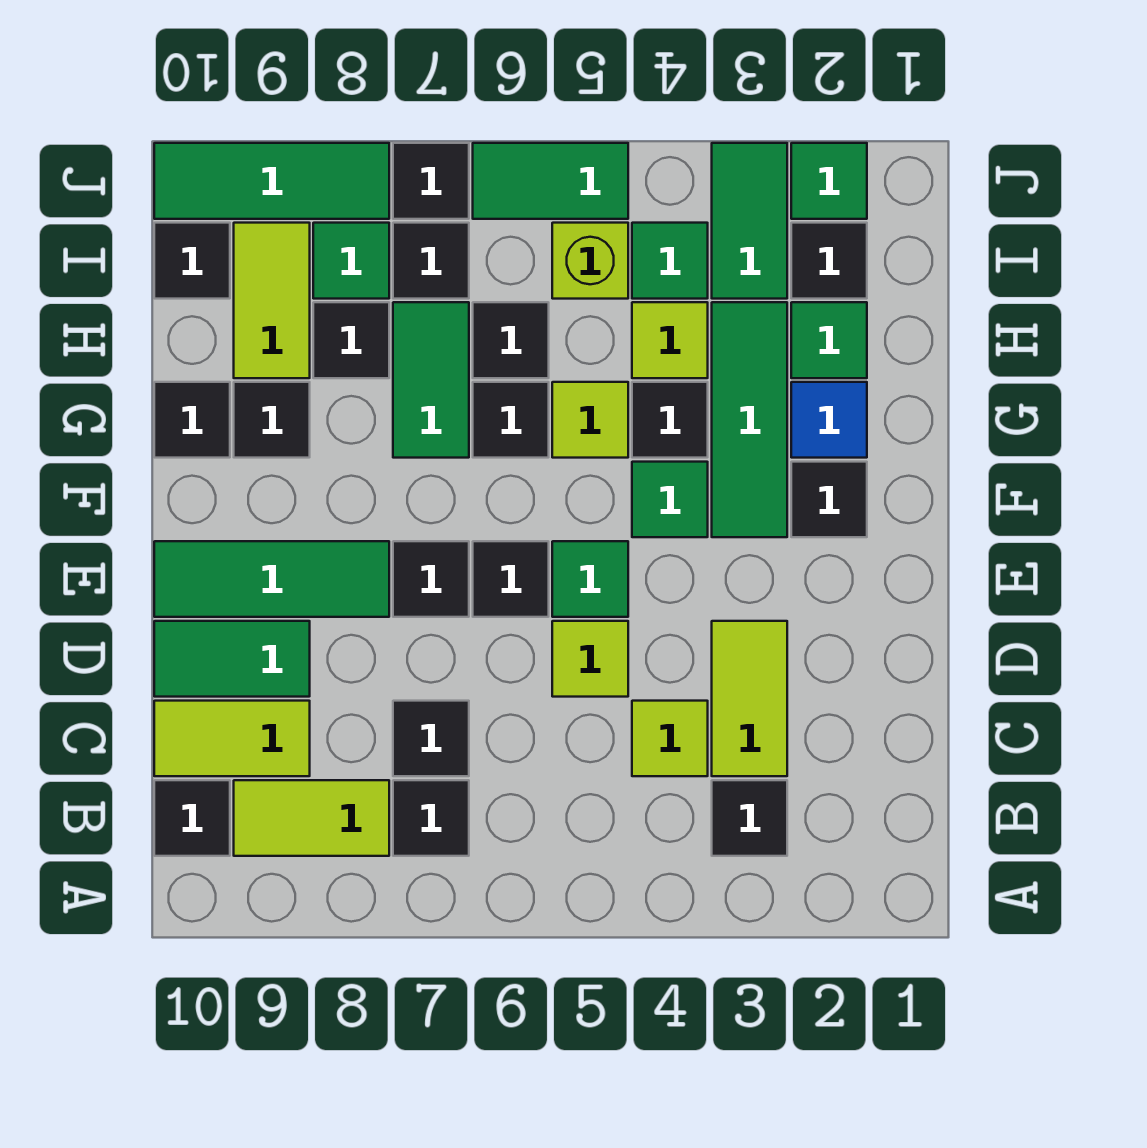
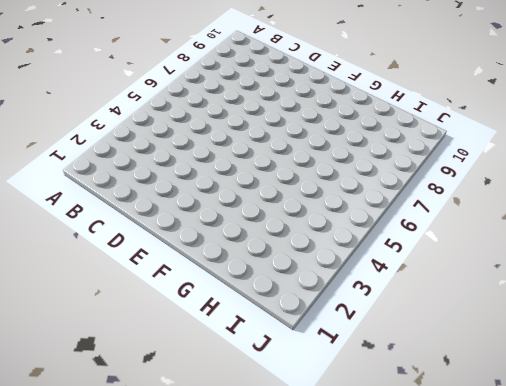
none -> black 1x1 tile [712,780,787,856]
none -> black 1x1 tile [393,780,469,856]
none -> lime 1x2 tile [234,780,389,856]
none -> black 1x1 tile [154,780,230,856]

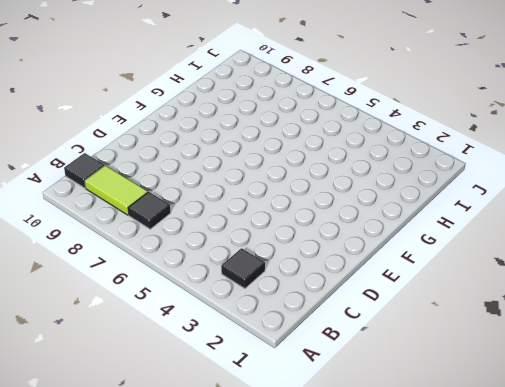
none -> lime 1x2 tile [712,621,787,776]
none -> lime 1x1 tile [632,701,708,776]
none -> black 1x1 tile [393,701,469,776]
none -> lime 1x2 tile [154,701,310,776]

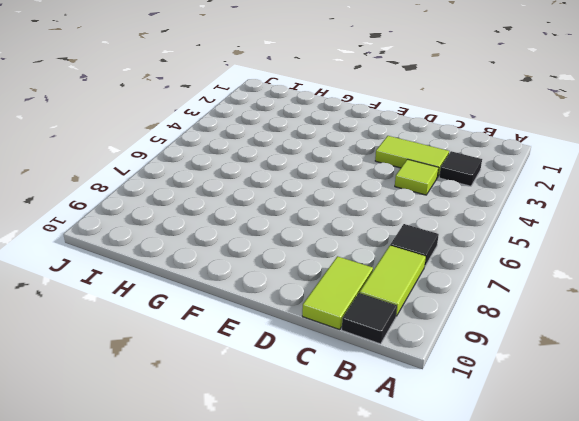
none -> black 1x1 tile [393,701,469,776]
none -> lime 1x1 tile [552,621,628,697]
none -> green 1x2 tile [154,621,310,697]
none -> green 1x1 tile [552,541,628,617]

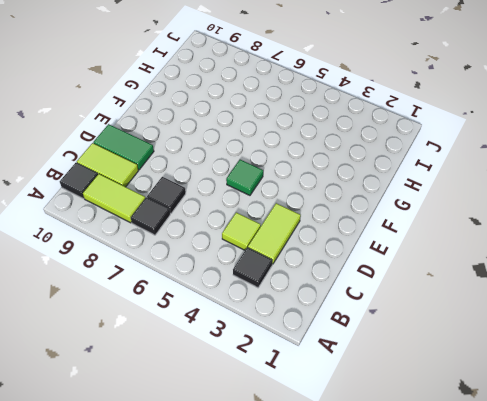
none -> lime 1x1 tile [552,621,628,697]
none -> black 1x1 tile [473,541,549,617]
none -> black 1x1 tile [393,541,469,617]
none -> green 1x3 tile [154,541,389,617]

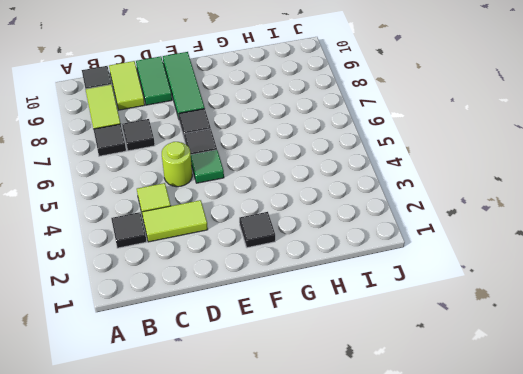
lime 1x1 round brick [162,142,192,187] -> lime 1x1 tile [552,621,628,697]
none -> green 1x3 tile [712,302,787,537]
none -> green 1x1 tile [632,462,708,537]
none -> blue 1x1 tile [791,382,867,458]
none -> black 1x1 tile [632,382,708,458]

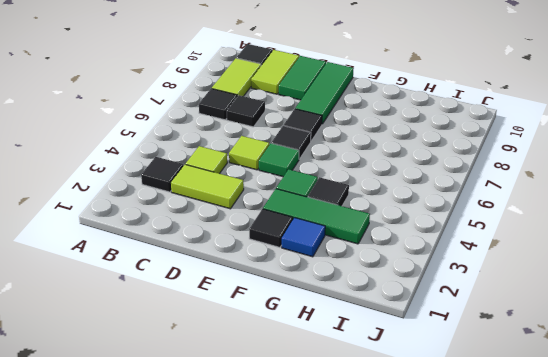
none -> lime 1x1 tile [552,382,628,458]
none -> black 1x1 tile [473,382,549,458]
none -> green 1x2 tile [393,302,469,458]
none -> black 1x1 tile [234,382,310,458]

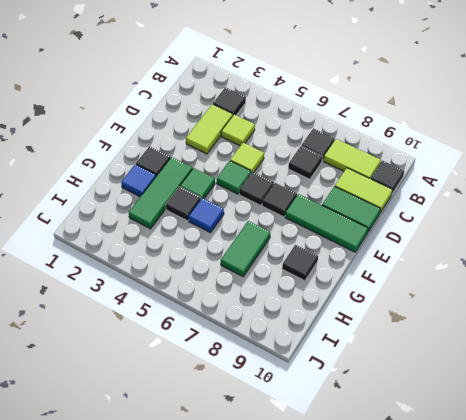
blue 1x1 tile [189,198,224,233] -> lime 1x1 tile [552,382,628,458]
none -> black 1x1 tile [473,382,549,458]
none -> black 1x1 tile [154,382,230,458]
none -> green 1x1 tile [791,302,867,378]
none -> lime 1x1 tile [632,302,708,378]

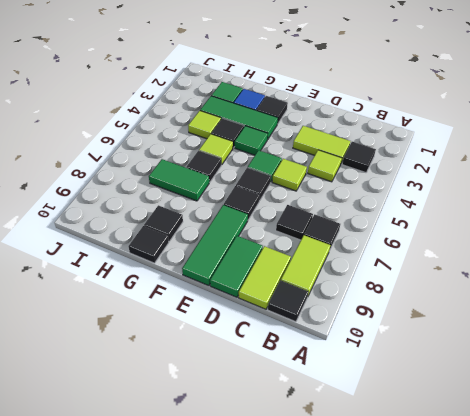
none -> black 1x1 tile [473,302,549,378]
none -> black 1x1 tile [313,302,389,378]
none -> lime 1x2 tile [234,223,310,378]
none -> black 1x1 tile [791,223,867,299]

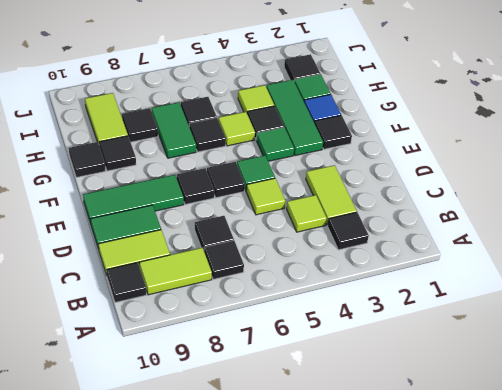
none -> green 1x2 tile [712,143,787,299]
none -> green 1x1 tile [632,223,708,299]
none -> lime 1x1 brick [552,223,628,299]
none -> black 1x1 tile [393,223,469,299]

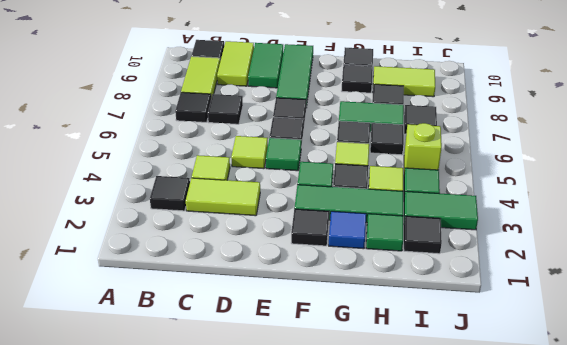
none -> green 1x1 tile [313,223,389,299]
none -> black 1x1 tile [154,223,230,299]
none -> green 1x1 tile [791,143,867,219]
none -> green 1x2 tile [473,143,628,219]

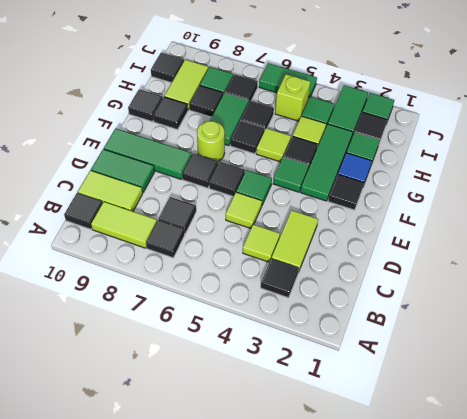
lime 1x1 round brick [197,121,225,162] -> none
none -> black 1x1 tile [393,143,469,219]
none -> green 1x3 tile [154,143,389,219]

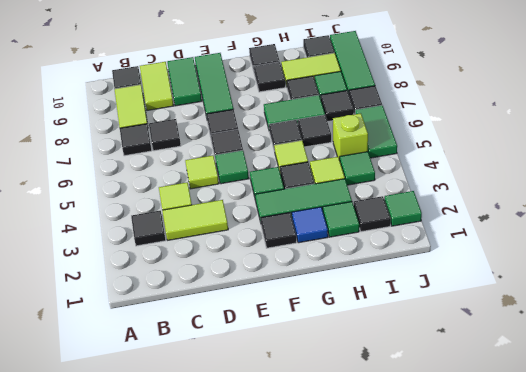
none -> green 1x2 tile [712,143,787,299]

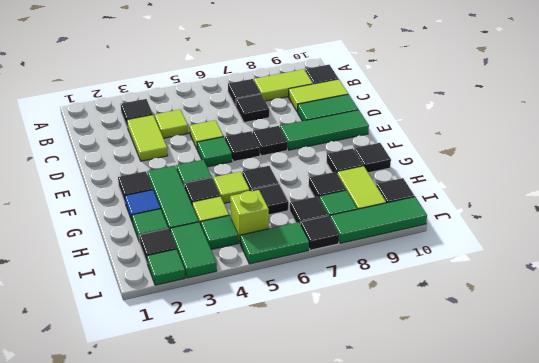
none -> green 1x2 tile [393,302,469,458]

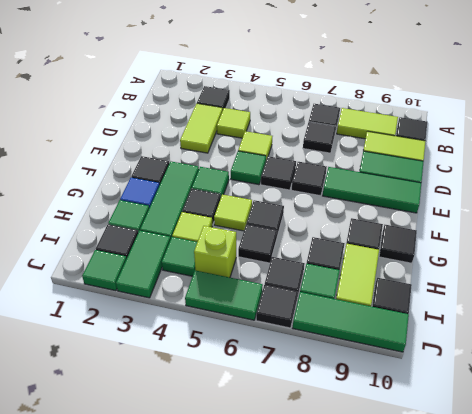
none -> green 1x2 tile [393,302,469,458]

